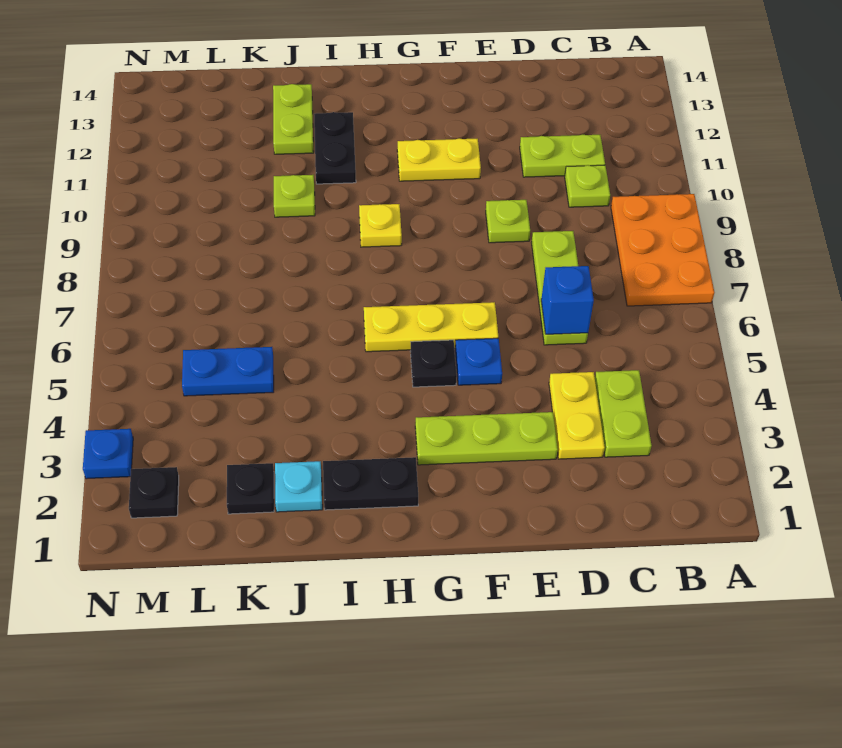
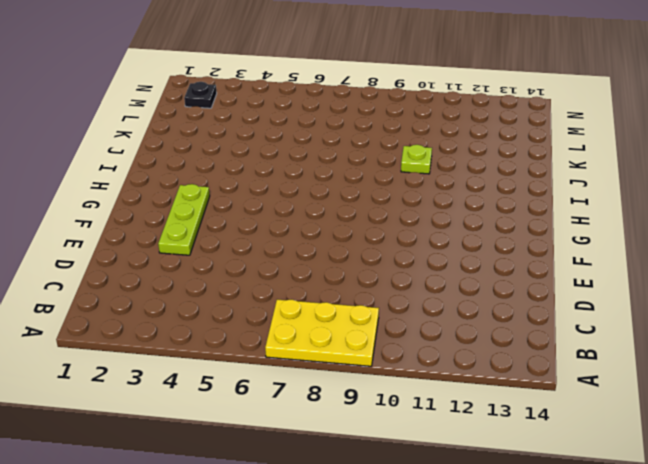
yellow 2x3 plate [265,299,379,366] -> orange 2x3 plate [611,194,714,306]
none -> lime 1x2 plate [595,370,652,457]
none -> lime 1x1 plate [565,165,610,207]
none -> lime 1x2 plate [520,135,605,177]

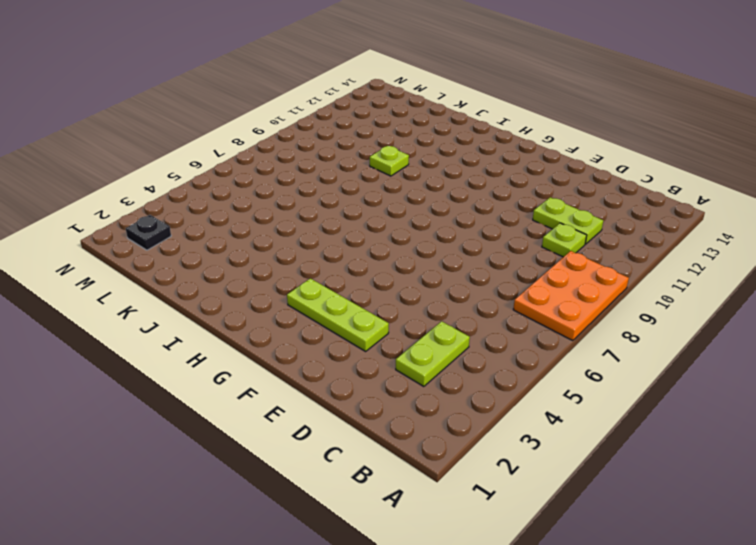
none -> yellow 1x2 plate [549,372,605,459]
none -> lime 1x3 plate [532,231,588,345]
none -> lime 1x1 plate [486,200,530,243]

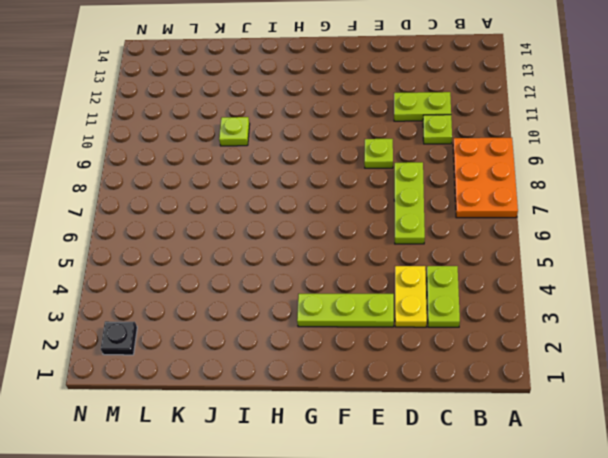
none -> blue 1x1 plate [455,338,502,385]
none -> yellow 1x3 plate [364,302,498,352]
none -> yellow 1x2 plate [397,138,481,181]

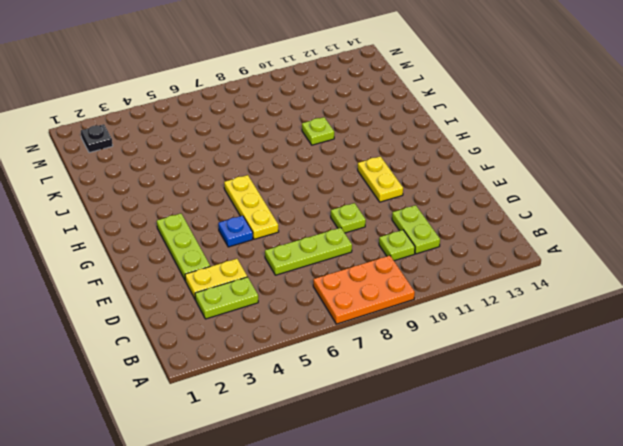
none -> black 1x1 plate [410,340,457,387]
none -> black 1x2 plate [323,457,418,510]
none -> yellow 1x1 plate [359,204,402,247]

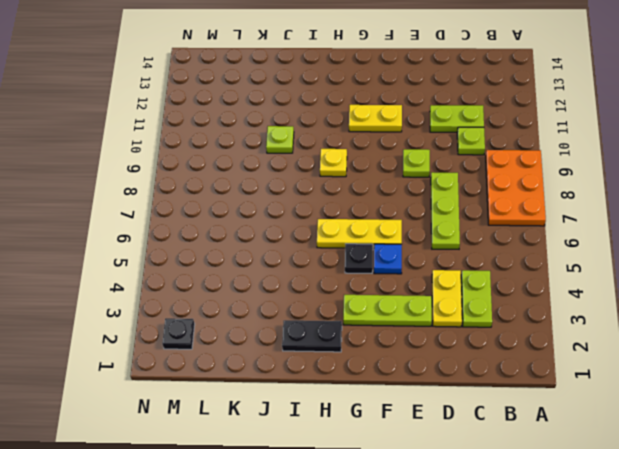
none -> black 1x2 plate [314,112,356,184]
none -> cyan 1x1 plate [275,461,322,512]
none -> lime 1x2 plate [273,84,314,154]

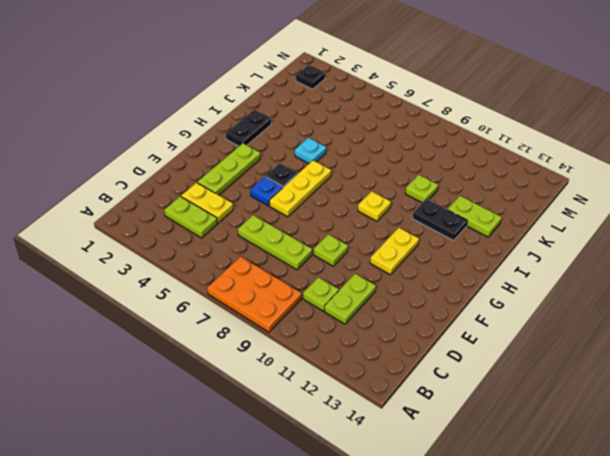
cyan 1x1 plate [295,138,326,163] -> cyan 1x1 plate moved to [275,461,322,512]
none -> black 1x1 plate [227,463,274,514]
none -> blue 1x2 plate [182,347,274,396]
none -> blue 1x1 plate [83,429,133,479]

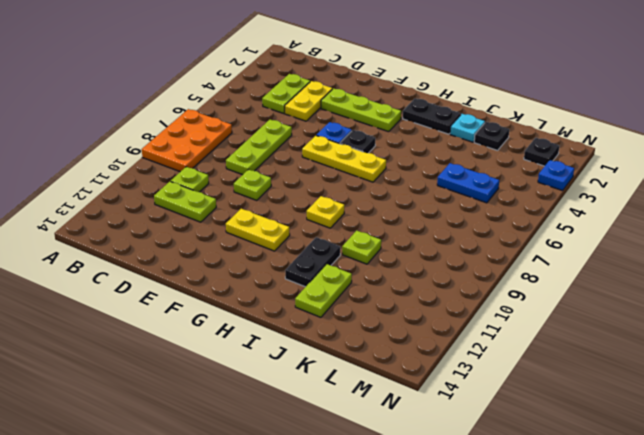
none -> blue 1x1 brick [541,266,594,334]

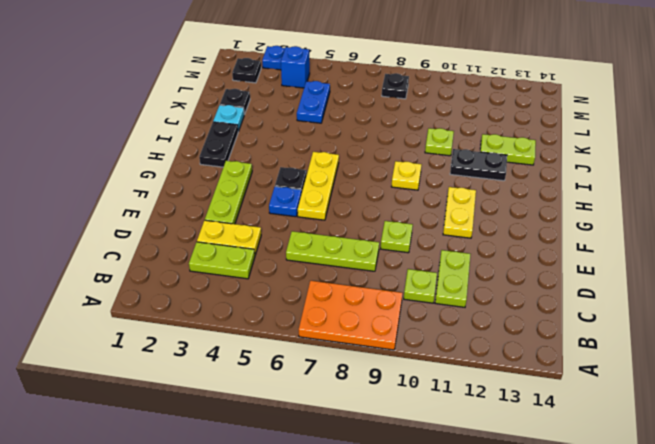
blue 1x1 brick [281,46,310,88] -> blue 1x1 brick moved to [541,266,594,334]
black 1x1 plate [382,73,409,99] -> none

